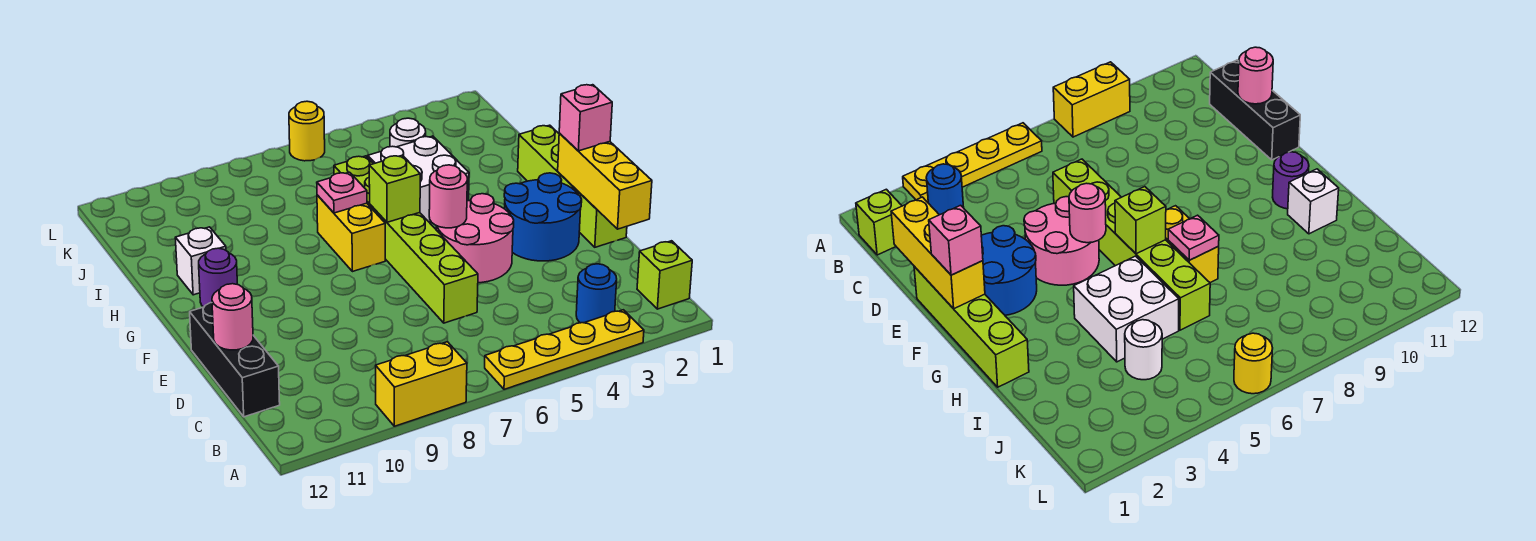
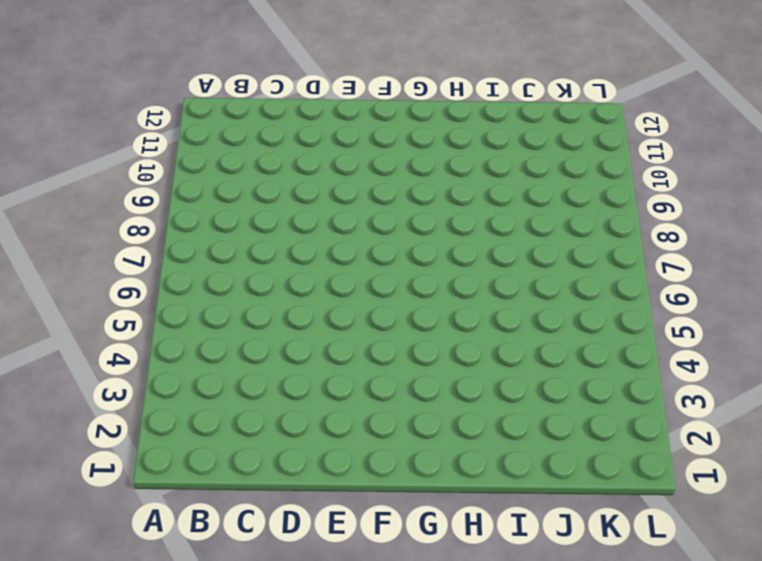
none -> yellow 1x4 plate [485,310,644,389]
none -> yellow 1x2 brick [376,342,467,426]
none -> lime 1x1 brick [637,241,692,309]

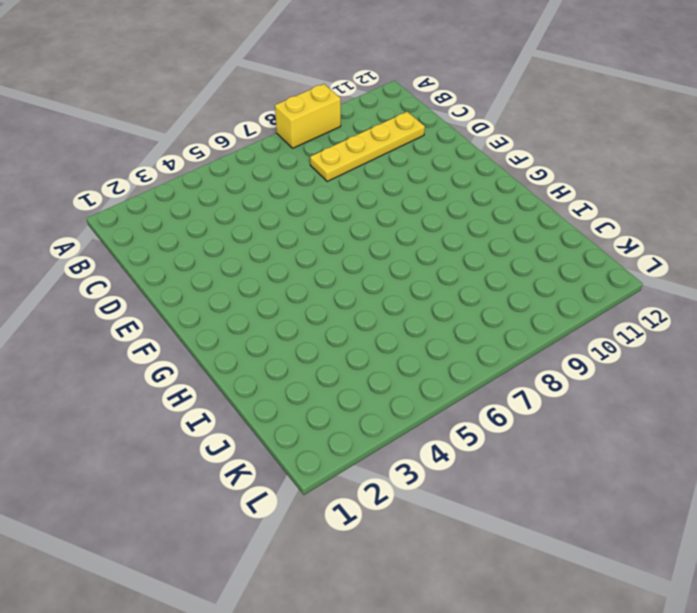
yellow 1x4 plate [310,112,425,181] -> yellow 1x4 plate moved to [485,310,644,389]
none -> lime 1x1 brick [637,241,692,309]
none -> blue 1x1 round brick [576,264,617,323]
none -> black 1x3 brick [190,303,280,417]

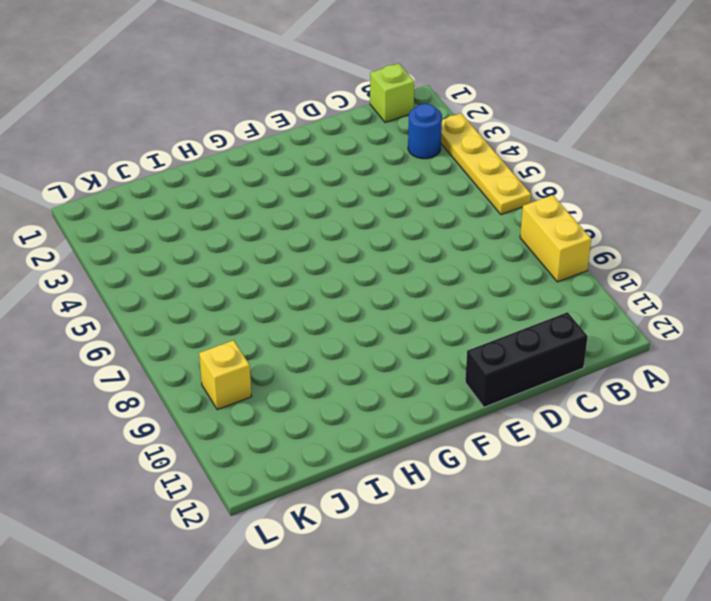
yellow 1x1 brick [199,340,252,410] -> none
none -> lime 1x6 brick [334,156,478,323]
none -> lime 1x4 brick [518,125,627,247]
none -> blue 2x2 round brick [504,173,582,261]

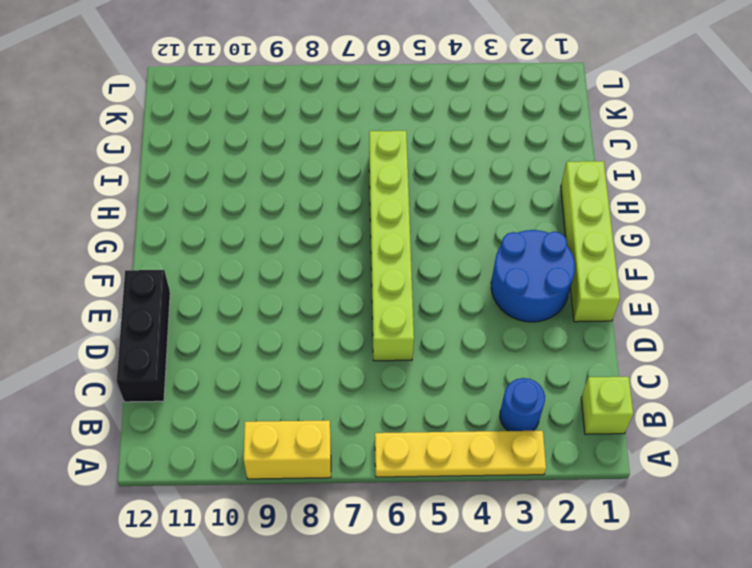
none -> pink 2x2 round brick [436,194,514,283]
none -> yellow 1x2 brick [317,195,385,272]
none -> purple 1x1 round brick [199,248,237,307]

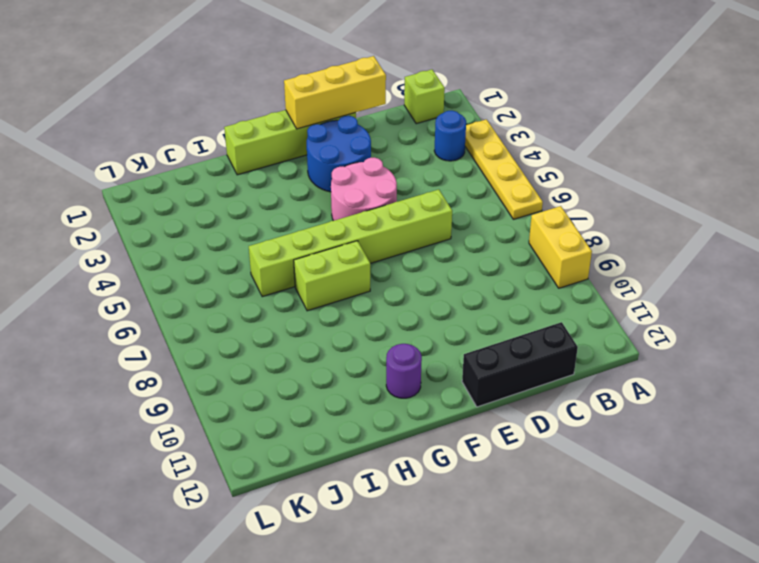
lime 1x2 brick [294,241,370,311] -> yellow 1x2 brick [317,195,385,272]
none -> white 2x2 brick [368,136,469,222]
none -> white 1x1 brick [175,227,226,295]
none -> white 1x1 round brick [390,118,426,147]

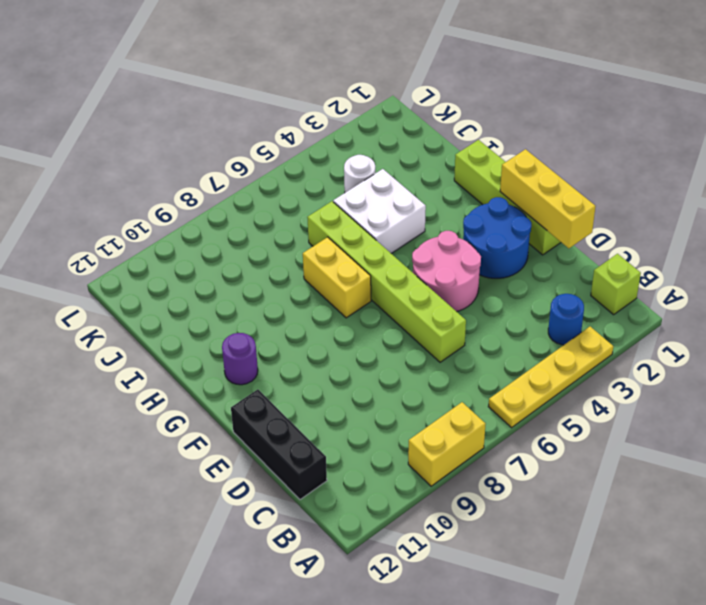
none -> white 1x1 brick [175,227,226,295]
none -> yellow 1x1 round brick [289,101,325,161]
none -> pink 1x1 round brick [212,284,253,350]

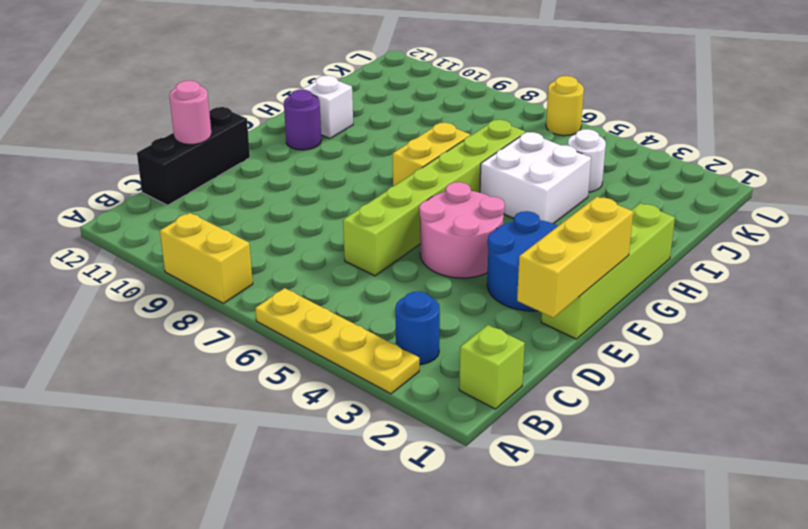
none -> pink 1x1 round brick [429,165,467,228]
none -> lime 1x1 brick [369,155,420,222]
none -> pink 1x1 plate [317,172,367,213]

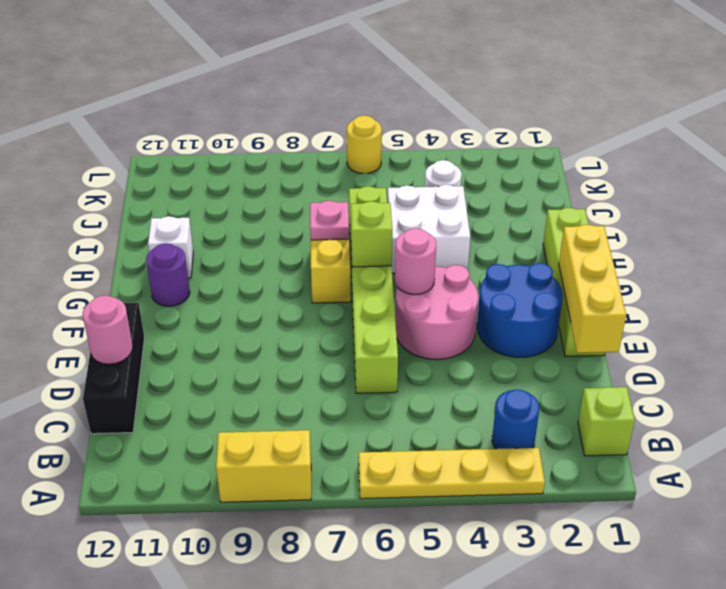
none -> pink 1x1 brick [559,85,612,151]

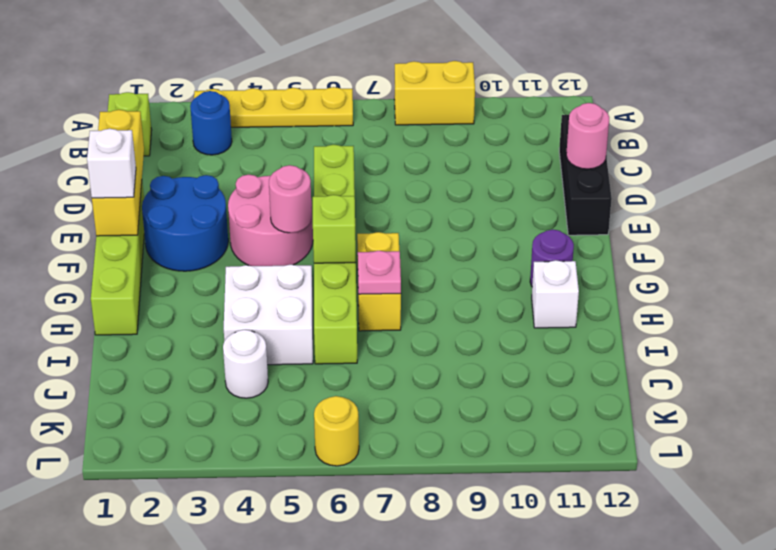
white 1x1 brick [87,129,136,198] -> pink 1x1 brick [559,85,612,151]

